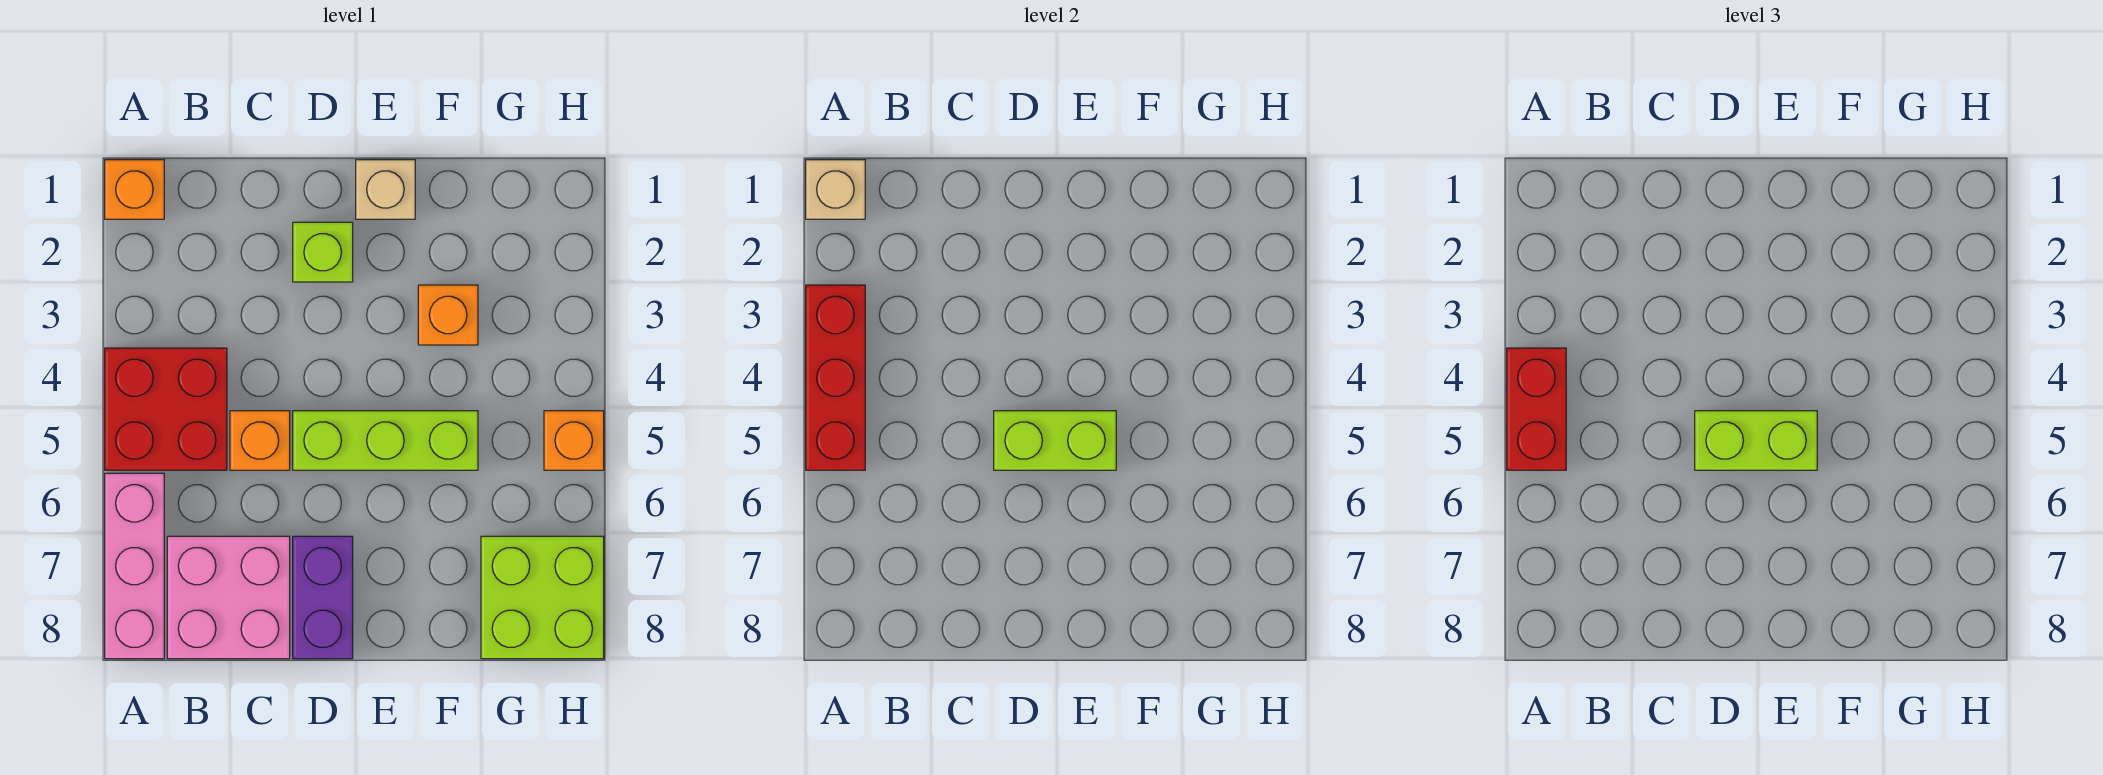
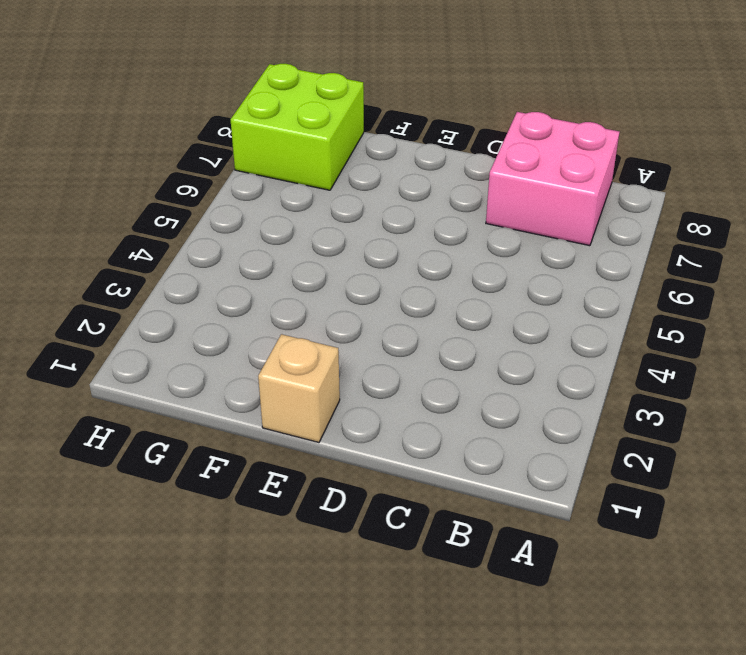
none -> orange 1x1 brick [105,160,164,219]
none -> red 2x2 brick [105,348,227,470]
none -> pink 1x3 brick [105,473,164,659]

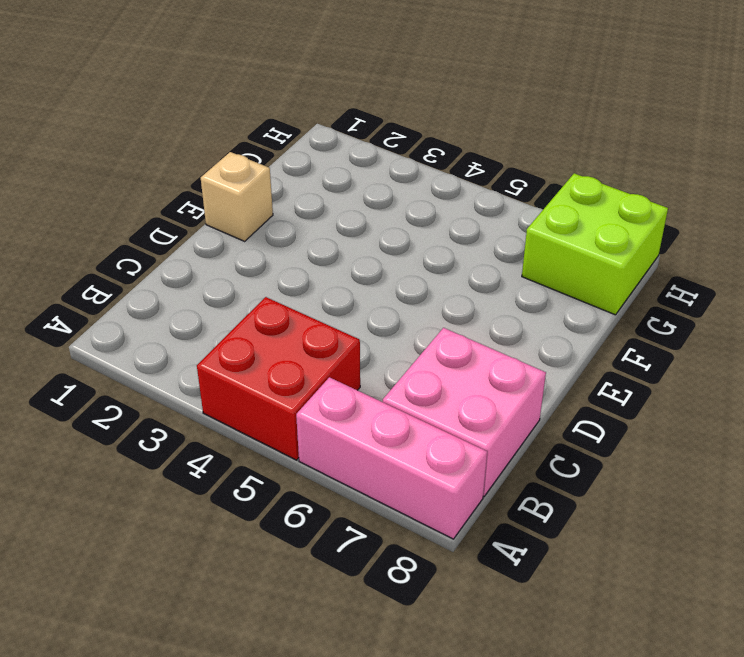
none -> orange 1x1 brick [105,160,164,219]
none -> orange 1x1 brick [230,411,290,470]
none -> lime 1x1 brick [293,222,353,282]

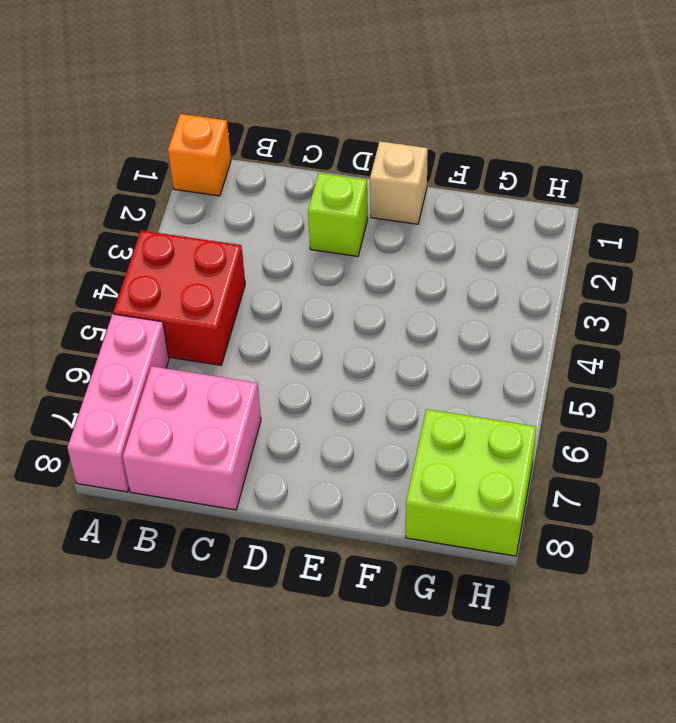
none -> orange 1x1 brick [230,411,290,470]
none -> lime 1x3 brick [293,411,478,470]
none -> purple 1x2 brick [293,536,353,659]

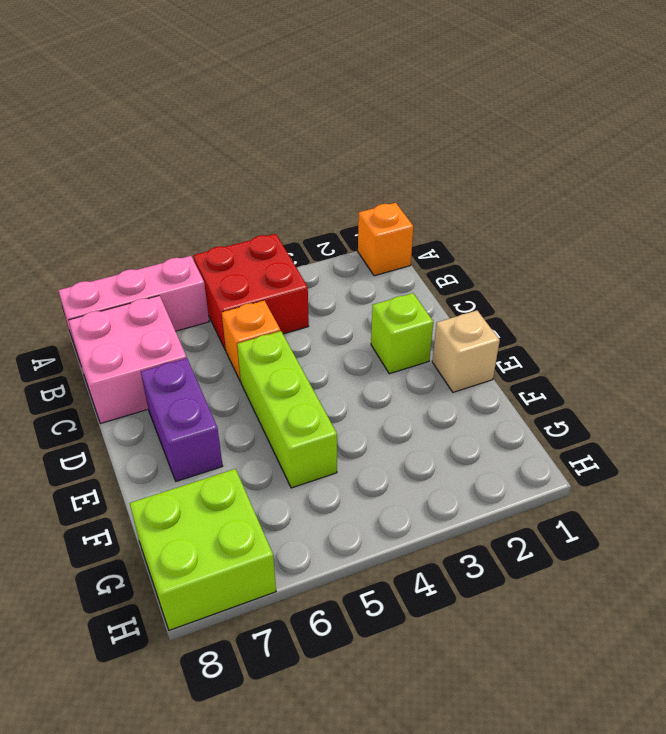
purple 1x2 brick [141,358,223,481] -> purple 1x2 brick turned to [293,536,353,659]
none -> orange 1x1 brick [418,285,478,345]
none -> orange 1x1 brick [544,411,604,470]
none -> tan 1x1 brick [806,160,865,219]

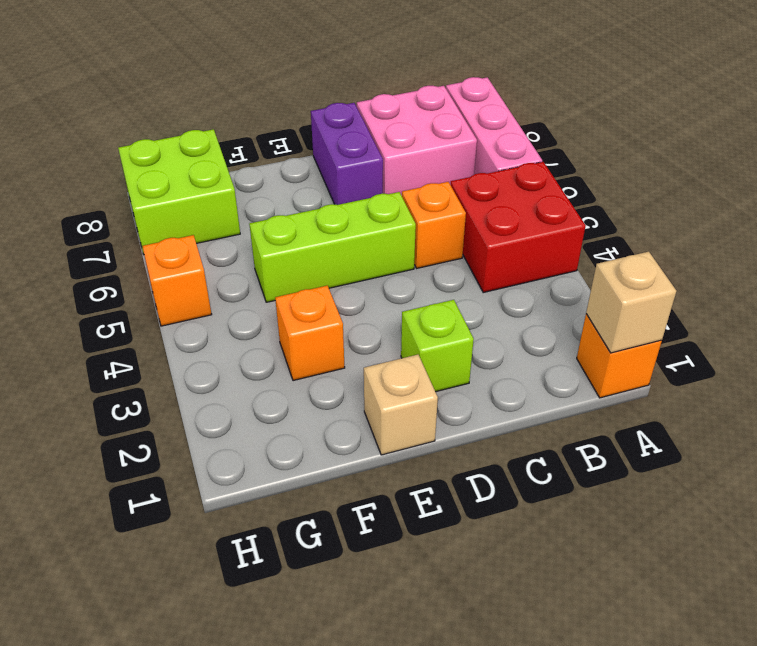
none -> red 1x3 brick [806,285,865,470]
none -> lime 1x2 brick [994,411,1116,470]
none -> red 1x2 brick [1507,348,1566,470]

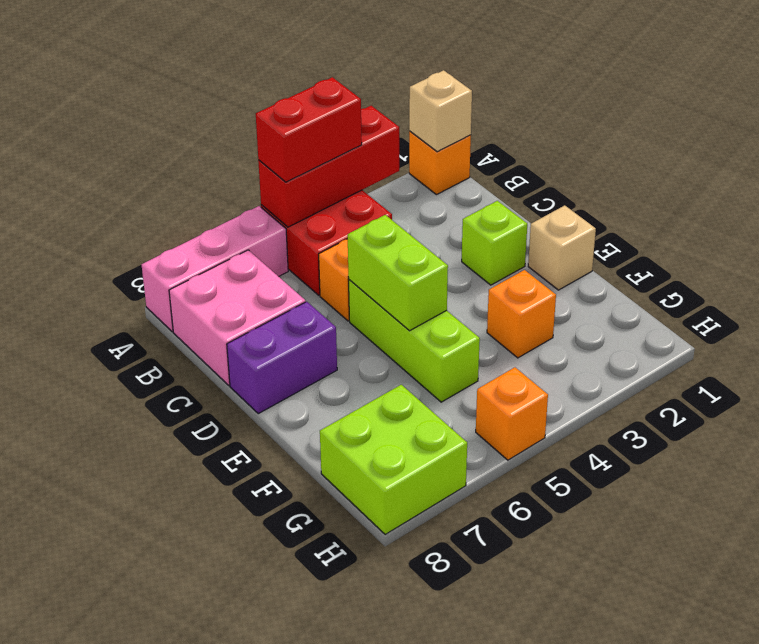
none -> lime 1x2 brick [1695,411,1817,470]

